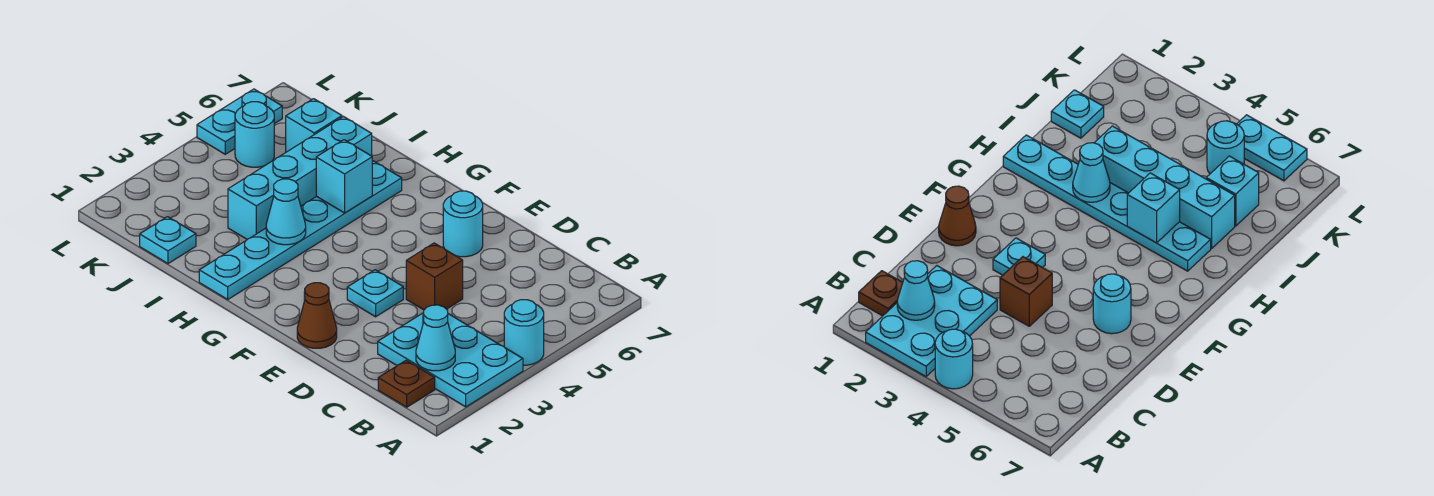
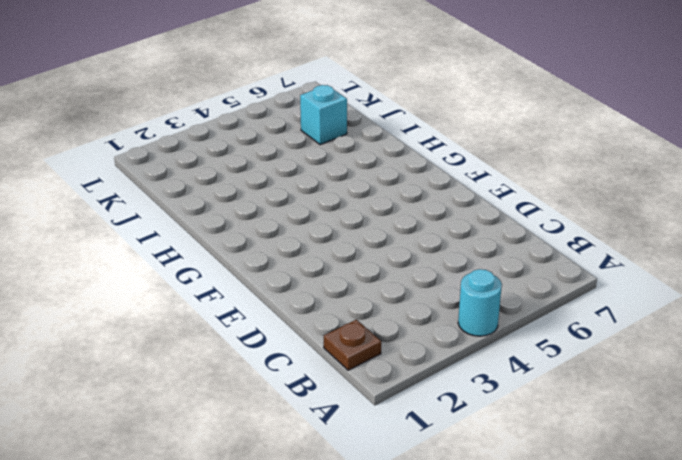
none -> cyan 2x3 plate [378,313,523,407]
none -> brown 1x1 brick [406,243,463,310]
none -> brown 1x1 cone [297,283,337,348]

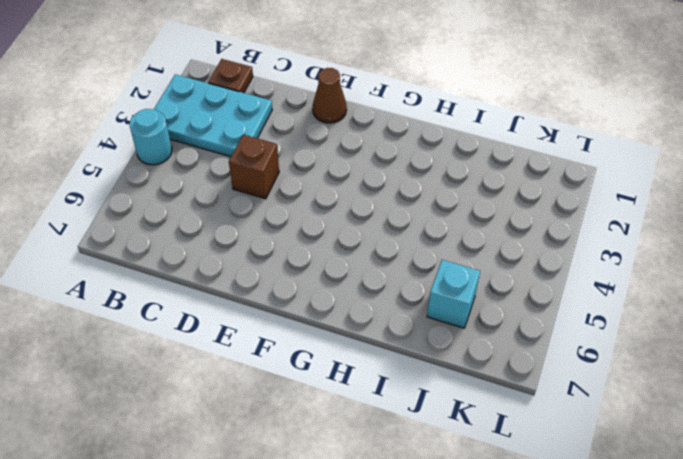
none -> cyan 1x1 plate [347,270,403,317]
none -> cyan 1x1 round brick [443,191,483,257]
none -> cyan 1x6 plate [199,161,402,299]

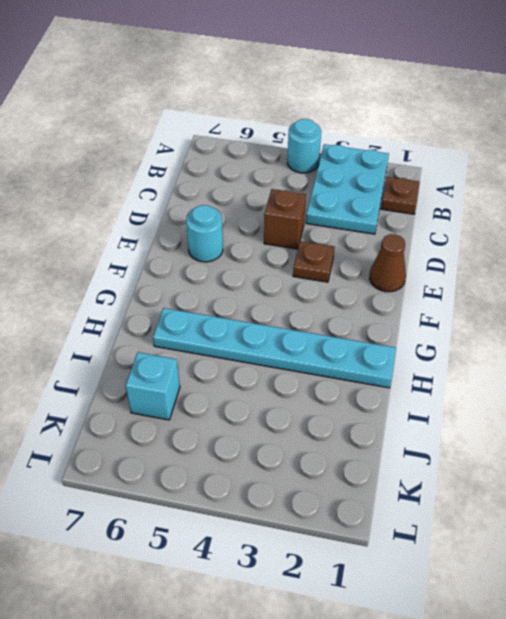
brown 1x1 plate [293,241,335,282] -> cyan 1x1 plate [347,270,403,317]
none -> cyan 1x4 brick [228,117,372,239]
none -> cyan 1x1 plate [140,217,196,264]
none -> cyan 1x1 round brick [235,102,274,167]

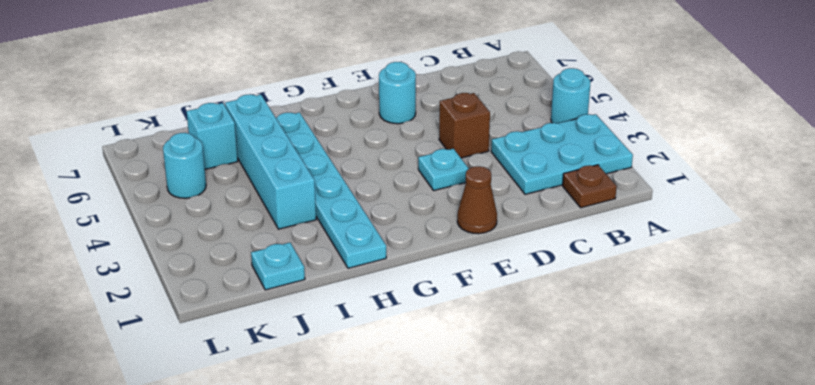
none -> cyan 1x2 plate [197,89,282,154]
none -> cyan 1x1 cone [416,305,455,371]
none -> cyan 1x1 cone [266,179,306,245]

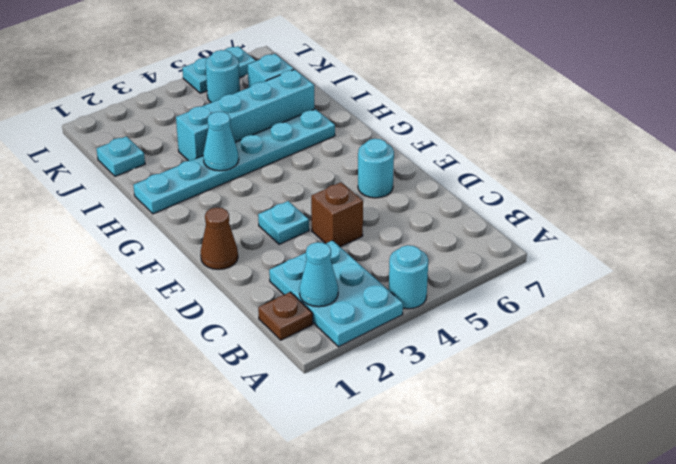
none -> cyan 1x1 brick [316,140,372,213]

